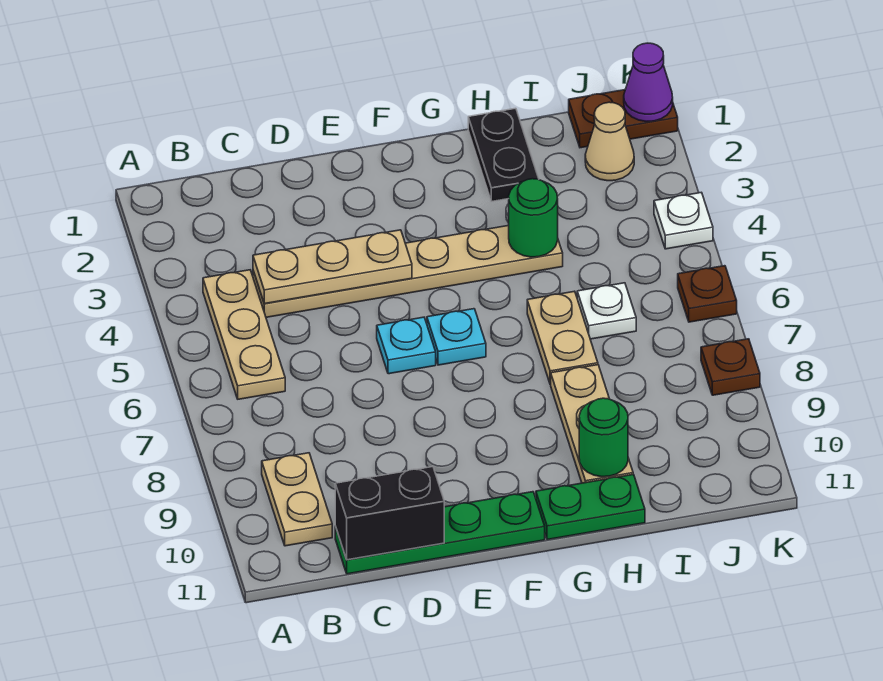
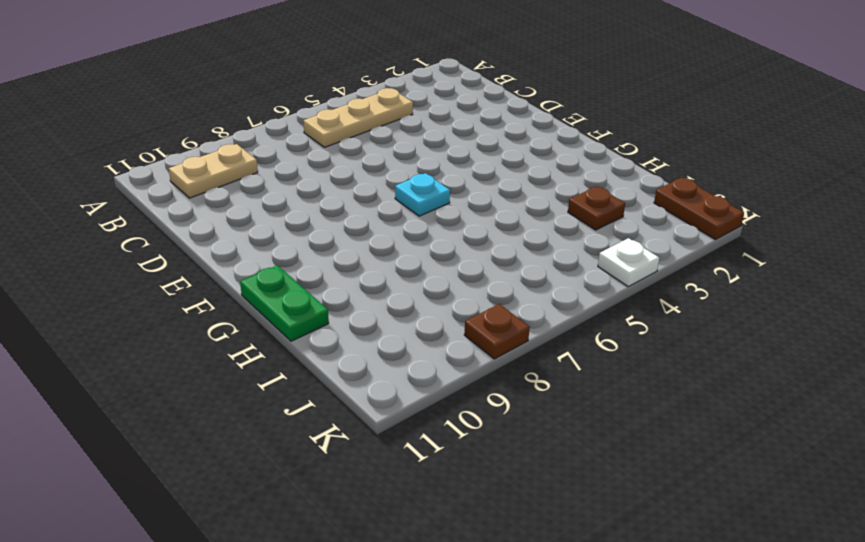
brown 1x1 plate [568,186,625,230] -> brown 1x1 plate moved to [678,266,737,322]
none -> tan 1x6 plate [253,226,563,317]
none -> green 1x4 plate [335,492,545,574]
none -> cyan 1x1 plate [377,317,436,374]

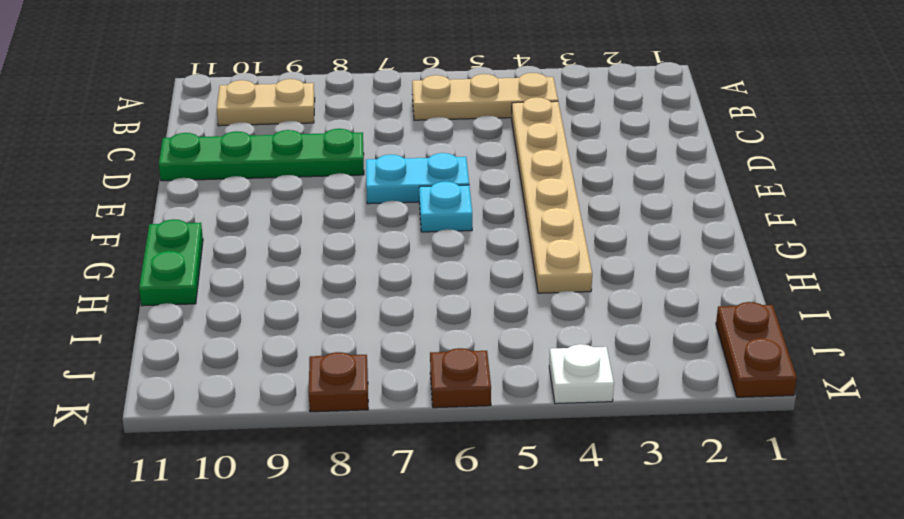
green 1x4 plate [159,129,364,181] -> green 1x4 plate turned to [335,492,545,574]
cyan 1x2 plate [366,153,469,204] -> cyan 1x1 plate [377,317,436,374]
none -> black 1x2 plate [468,108,539,202]
none -> tan 1x2 plate [527,291,598,385]
none -> tan 1x3 plate [551,365,633,483]

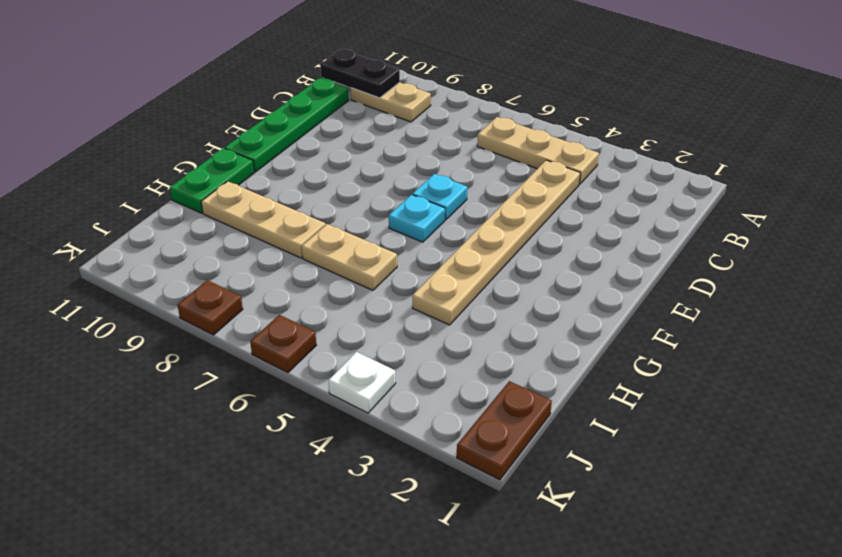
black 1x2 plate [320,49,400,98] -> black 1x2 plate moved to [468,108,539,202]
none -> white 1x1 plate [577,283,636,339]
none -> tan 1x1 cone [585,102,634,181]
none -> tan 1x3 plate [253,230,412,304]

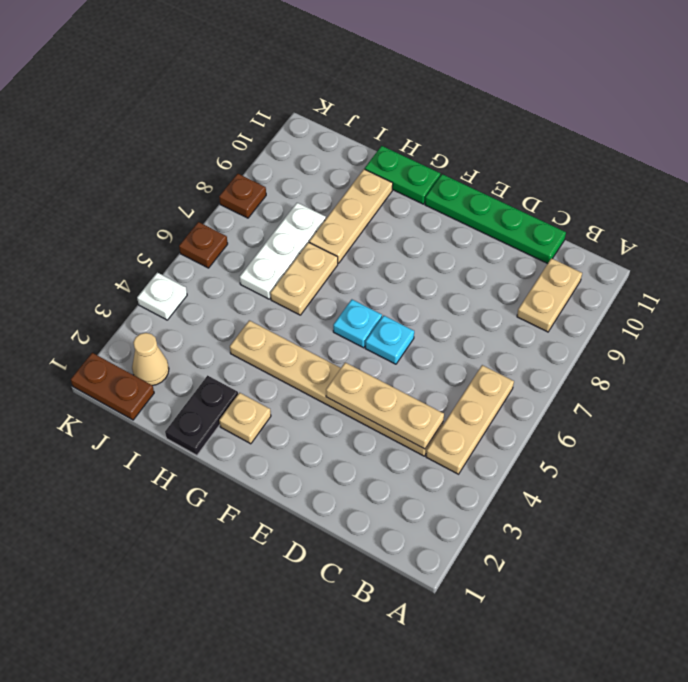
tan 1x1 plate [219,393,271,444] -> none
white 1x3 plate [240,203,326,299] -> white 1x1 plate [577,283,636,339]
none -> black 1x2 brick [335,467,444,560]
none -> green 1x1 round brick [509,179,558,257]
none -> green 1x1 round brick [579,398,628,477]

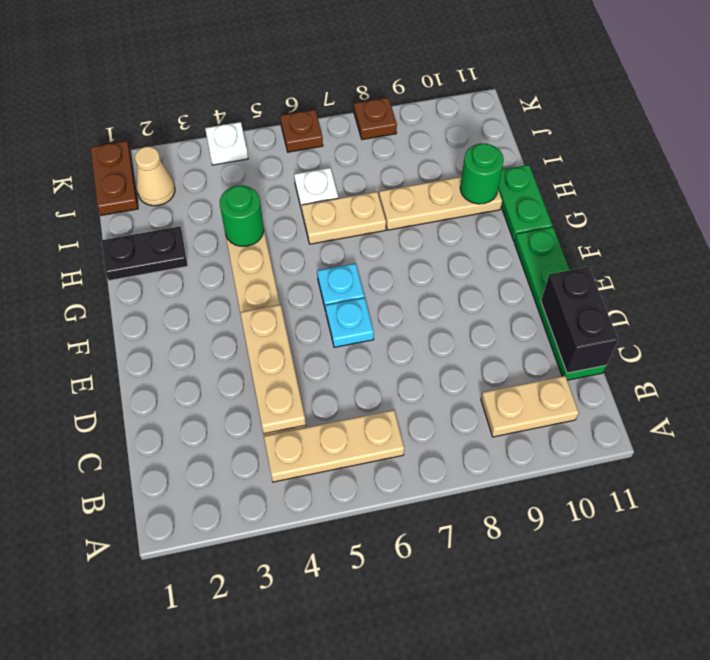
none -> purple 1x1 cone [624,43,673,121]

